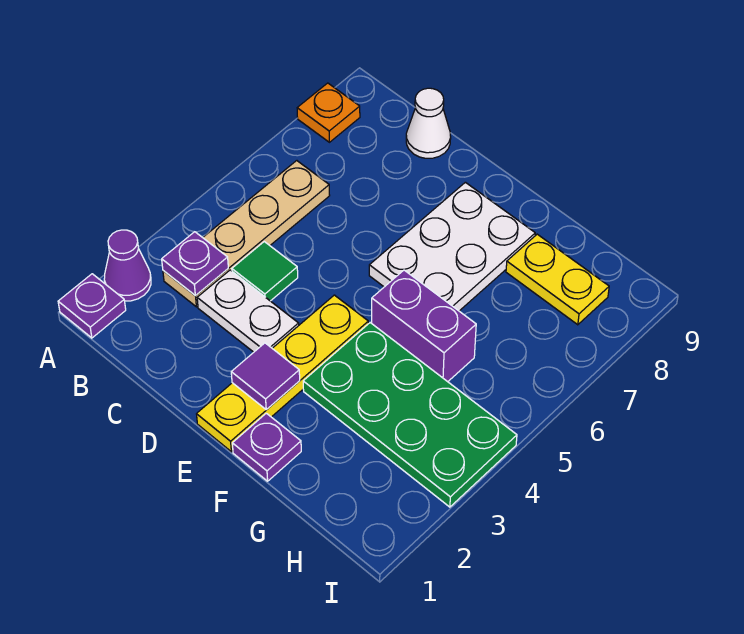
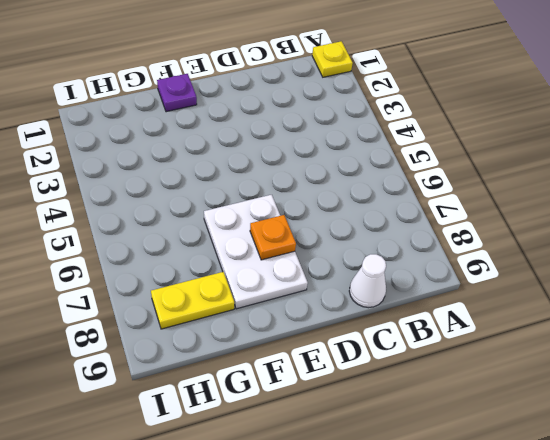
yellow 1x1 plate [312,41,353,77] -> purple 1x1 plate [58,274,126,338]
orange 1x1 plate [250,215,296,260] -> orange 1x1 plate moved to [297,83,360,142]
none -> purple 1x1 cone [104,230,151,301]
none -> tan 1x4 plate [163,161,330,307]
none -> white 1x2 plate [197,270,299,352]

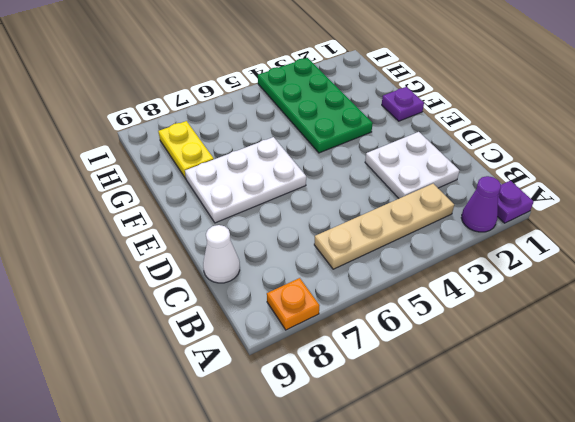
white 2x2 plate [365,132,460,198] -> white 1x2 plate [197,270,299,352]
none -> green 1x1 tile [232,242,298,301]
none -> yellow 1x4 plate [197,295,368,452]
none -> purple 1x2 brick [372,270,476,382]

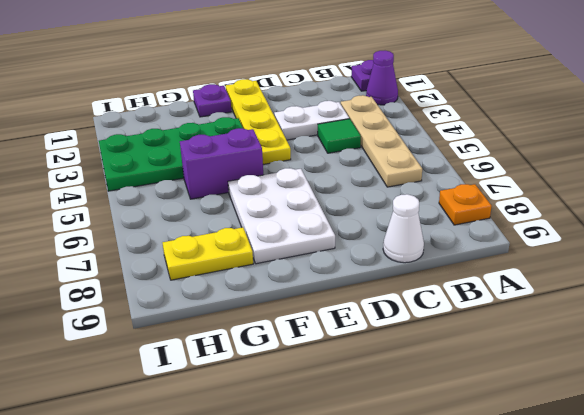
none -> purple 1x1 plate [162,232,228,296]
none -> purple 1x1 tile [231,343,300,410]

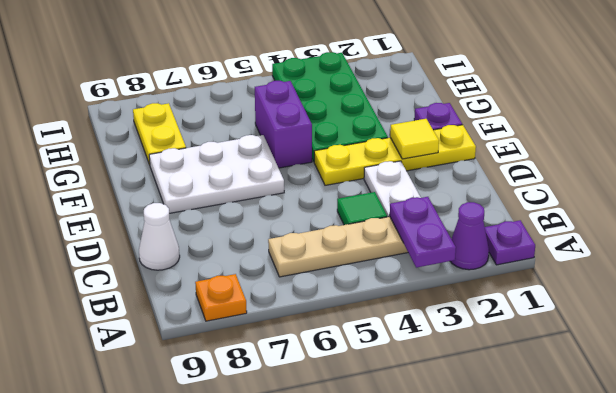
purple 1x2 plate [390,197,456,268] -> purple 1x1 plate [162,232,228,296]
yellow 1x1 tile [390,119,439,159] -> purple 1x1 tile [231,343,300,410]

